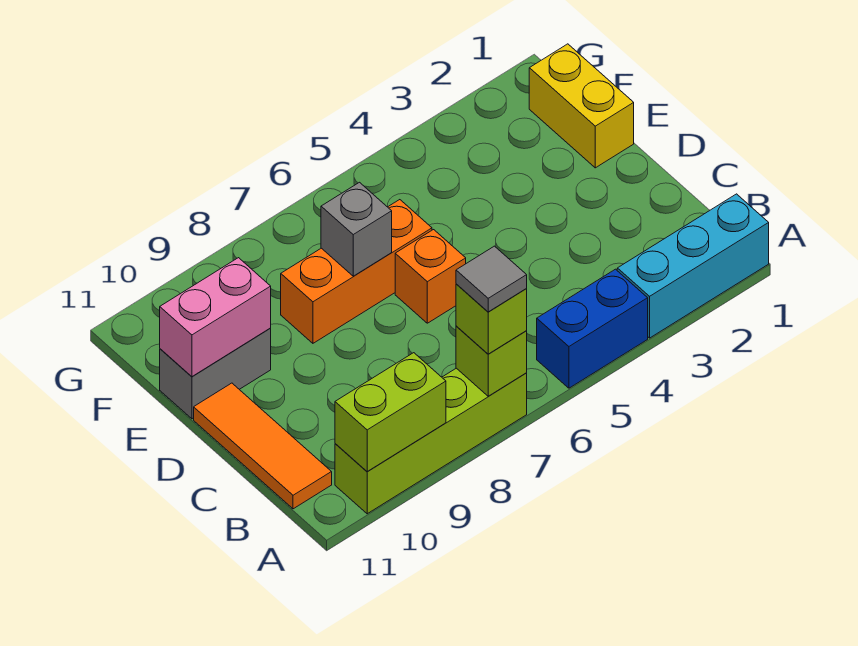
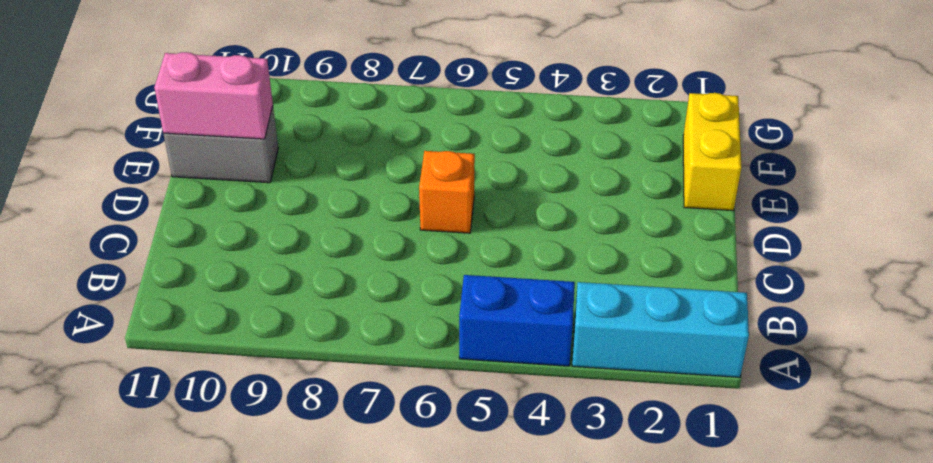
none -> lime 1x4 brick [335,368,527,514]
none -> orange 1x3 tile [194,383,332,509]
none -> orange 1x3 brick [281,200,432,343]

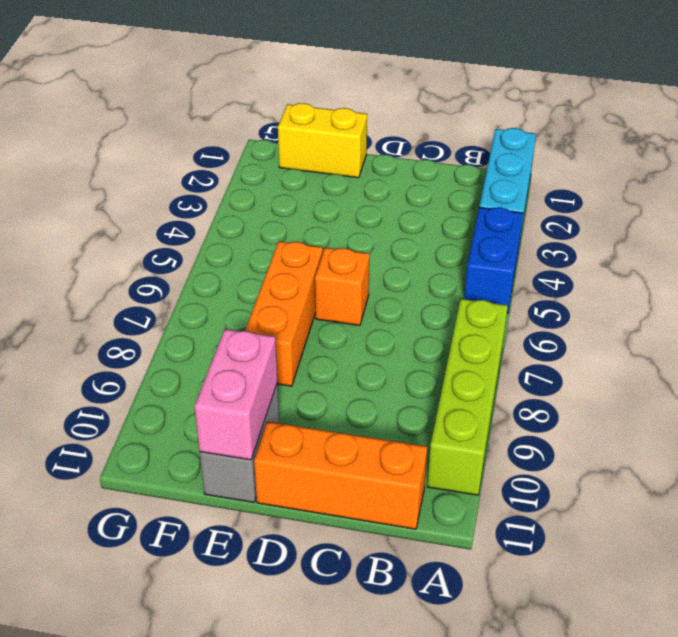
orange 1x3 brick [254,422,427,529] -> orange 1x3 tile [194,383,332,509]
none -> lime 1x1 brick [456,326,527,396]
none -> lime 1x2 brick [335,353,446,472]
none -> grey 1x1 brick [321,182,392,276]

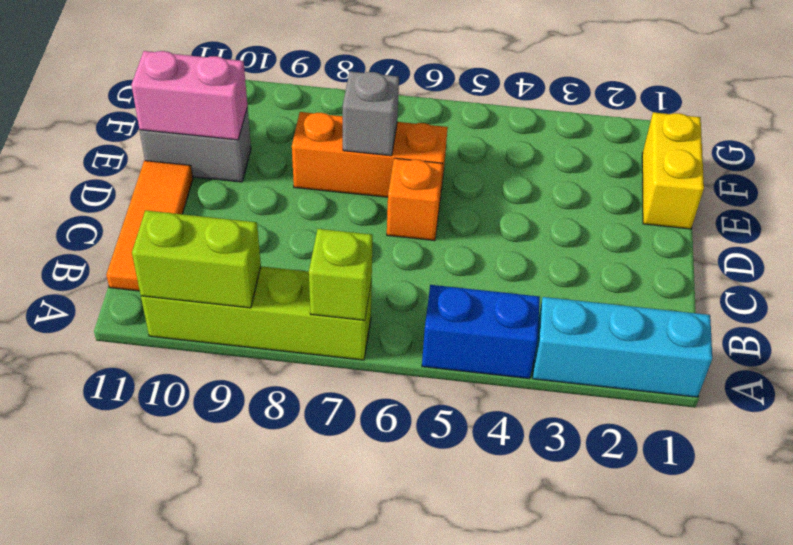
none -> lime 1x1 brick [456,284,527,354]
none -> grey 1x1 tile [456,246,527,312]

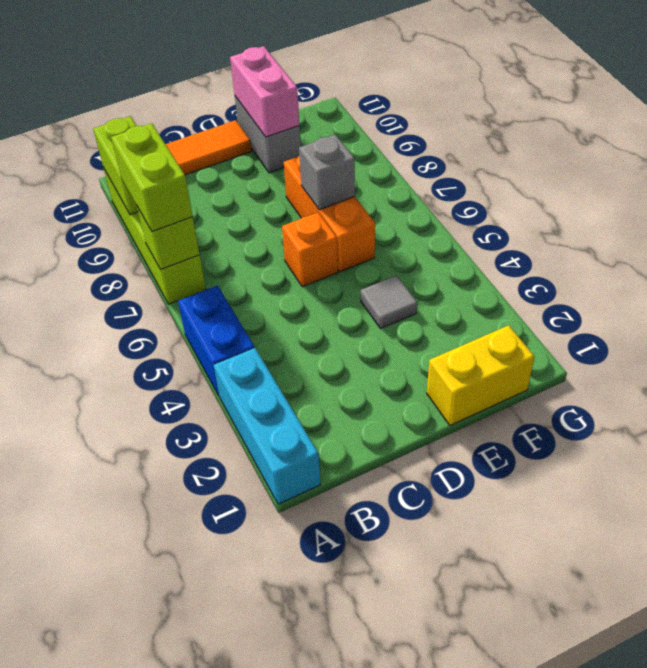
lime 1x2 brick [111,123,193,231] -> lime 1x1 brick [456,284,527,354]
grey 1x1 tile [361,276,417,329] -> grey 1x1 tile moved to [456,246,527,312]

